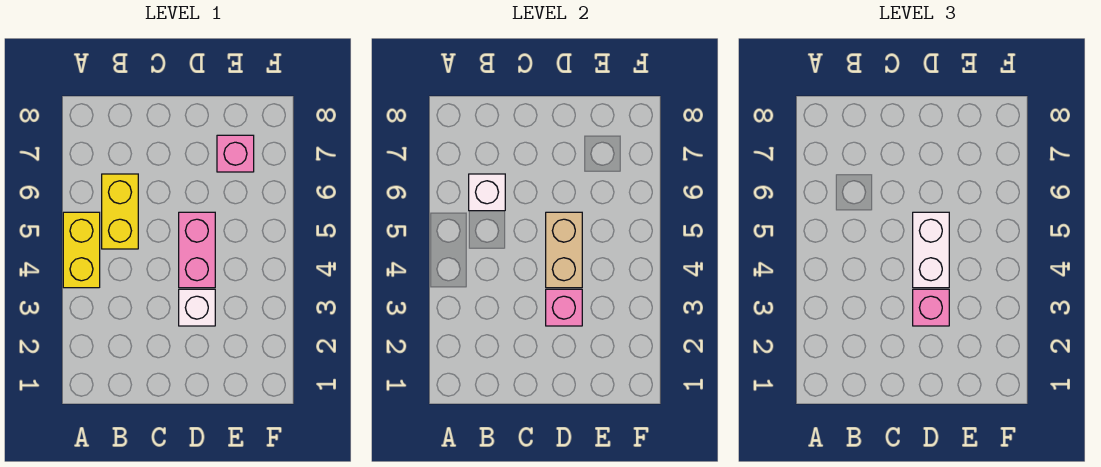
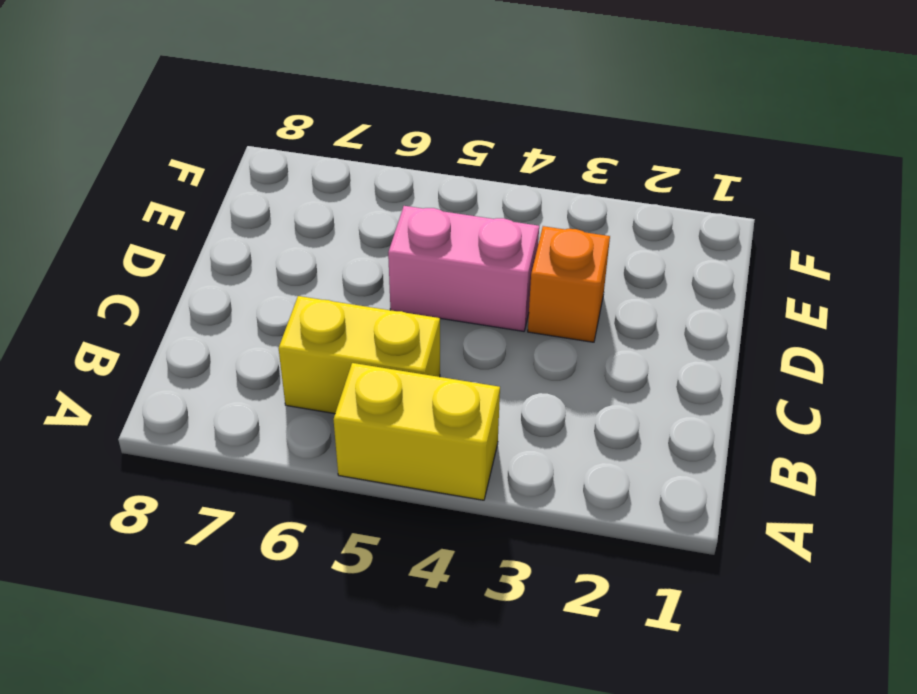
orange 1x1 brick [528,226,610,342] -> white 1x1 brick [179,289,215,326]
none -> pink 1x1 brick [217,135,254,172]
none -> white 1x1 brick [469,174,505,211]

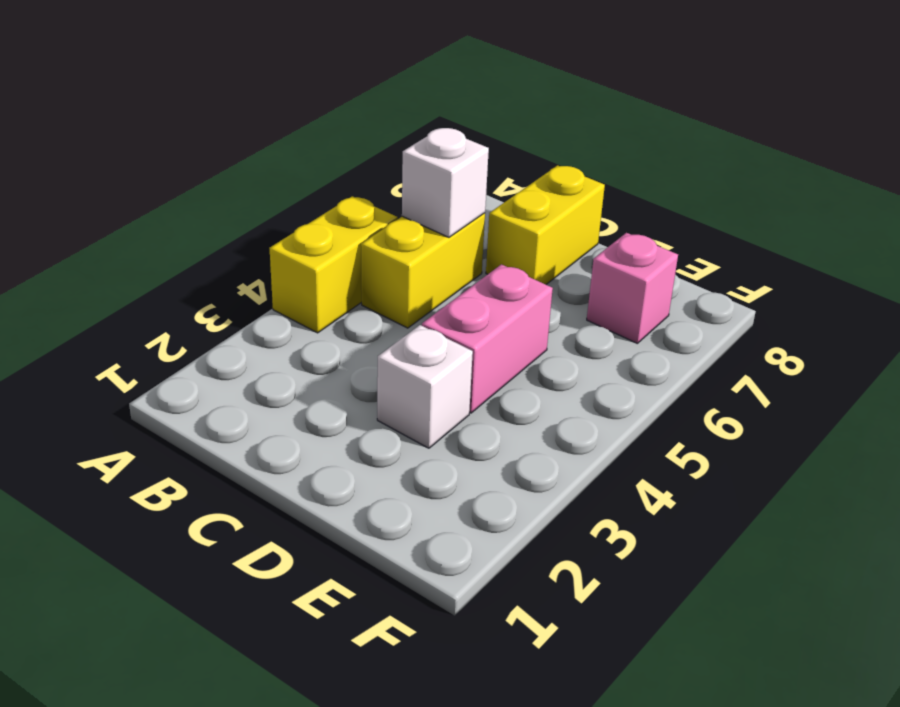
yellow 1x2 brick [486,165,605,284] -> none
none -> pink 1x1 brick [546,289,582,326]
none -> tan 1x2 brick [546,212,582,288]

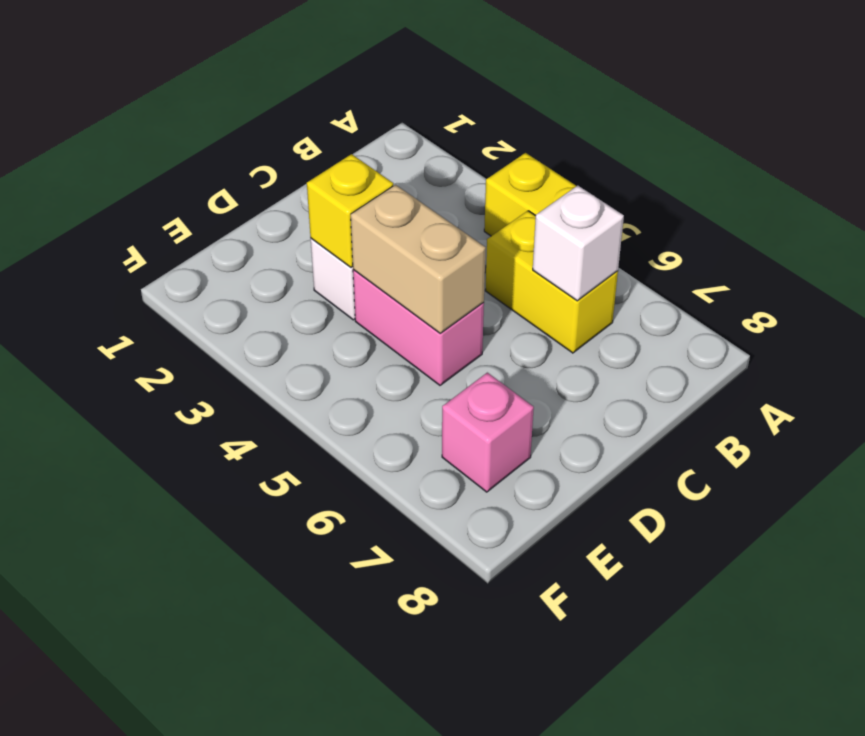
yellow 1x1 brick [307,154,393,267] -> pink 1x1 brick [546,289,582,326]
none -> pink 1x1 brick [913,289,949,326]
none -> white 1x2 brick [913,212,949,288]

